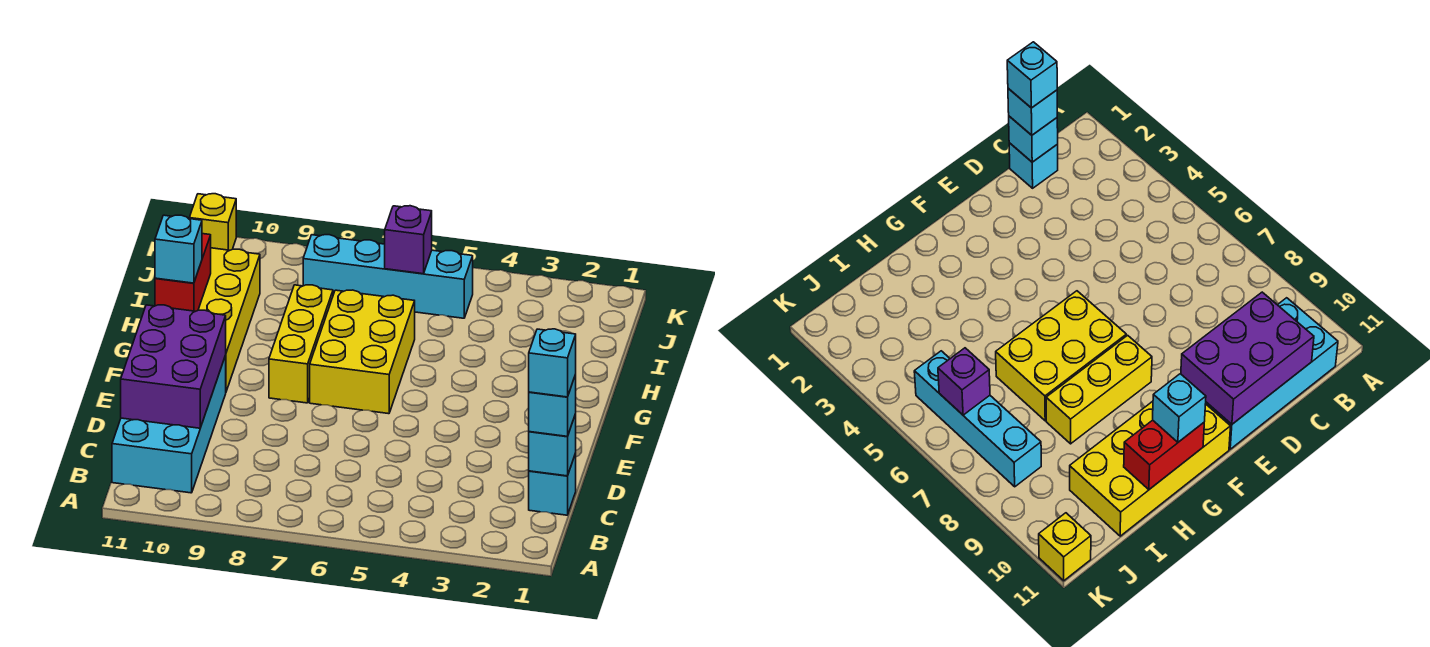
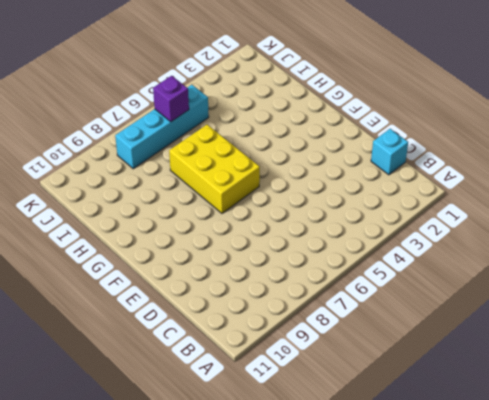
none -> cyan 2x4 brick [112,356,226,493]
none -> yellow 1x3 brick [269,285,333,403]
none -> yellow 2x4 brick [198,248,260,391]

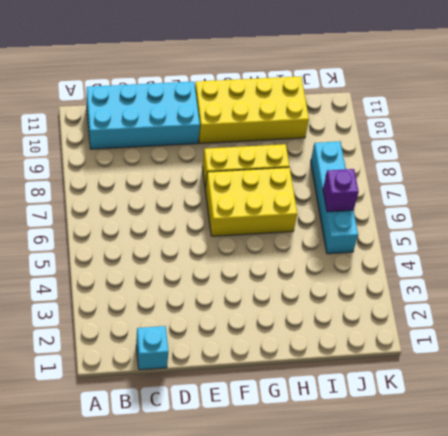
none -> yellow 1x1 brick [189,194,236,250]
none -> cyan 1x1 brick [529,414,576,476]
none -> purple 2x3 brick [121,305,226,428]

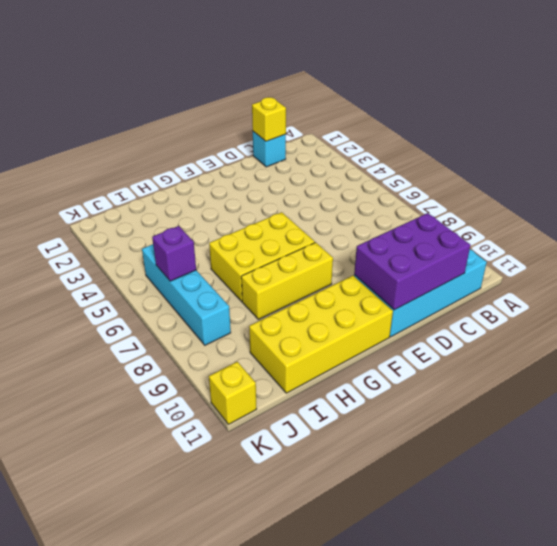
yellow 1x1 brick [252,97,286,141] -> cyan 1x1 brick [529,414,576,476]
none -> red 1x2 brick [155,234,211,311]
none -> cyan 1x1 brick [529,375,576,436]
none -> cyan 1x1 brick [155,215,202,283]

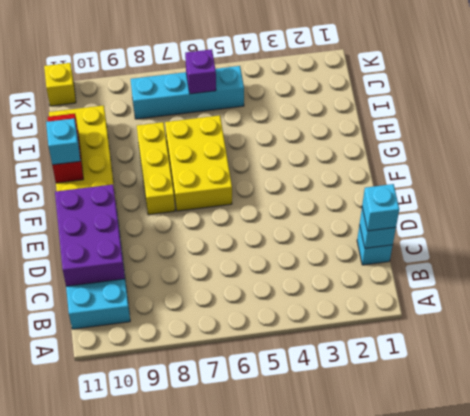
none -> cyan 1x1 brick [529,329,576,397]

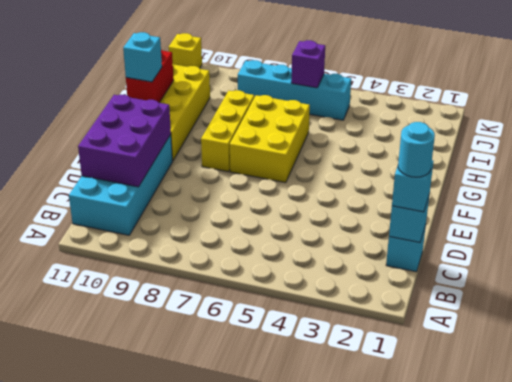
cyan 1x1 round brick [398,122,435,177] -> cyan 1x1 brick [529,329,576,397]

